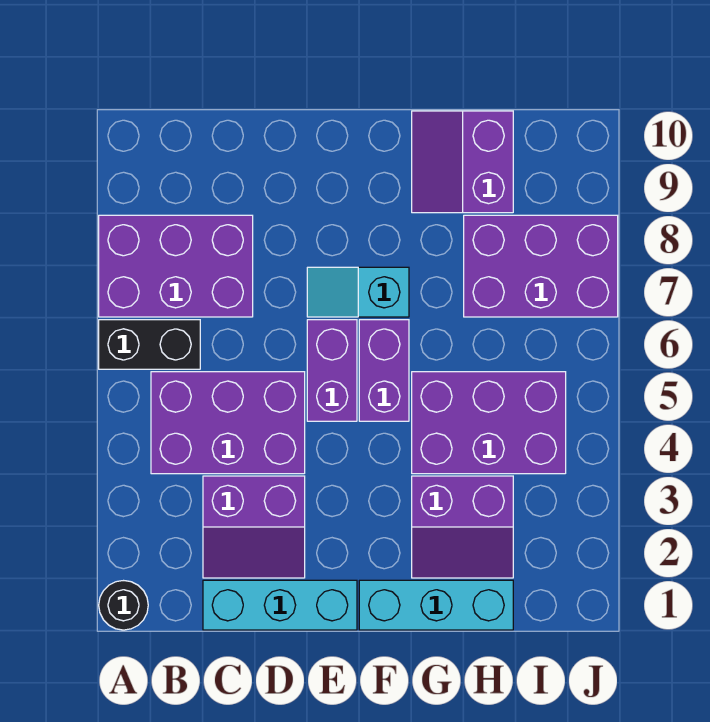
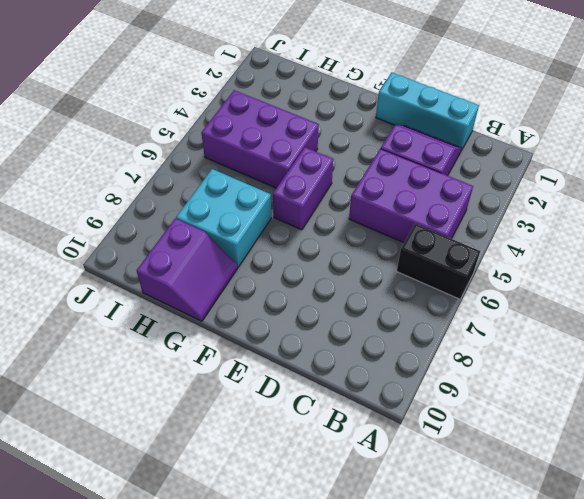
cyan 2x2 brick [176,169,271,267] -> purple 2x3 brick [464,215,618,317]
none -> black 1x1 round brick [99,581,148,630]
none -> purple 2x3 brick [99,215,253,317]
none -> purple 1x2 brick [307,320,357,421]

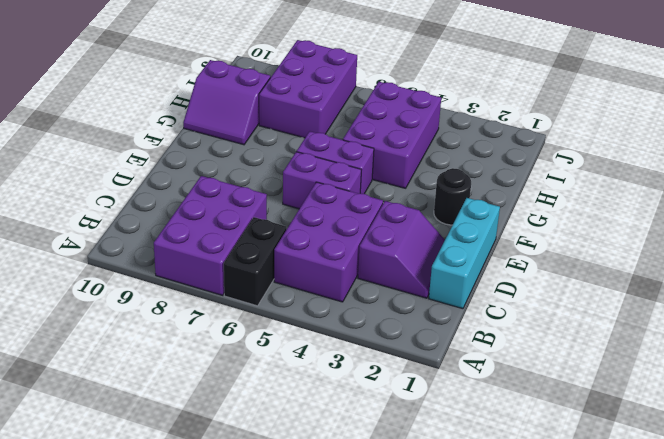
black 1x1 round brick [434,168,471,225] -> black 1x1 round brick moved to [99,581,148,630]
none -> cyan 1x2 slope [307,267,409,317]
none -> cyan 1x3 brick [359,580,513,630]
none -> purple 2x2 slope [412,476,513,578]

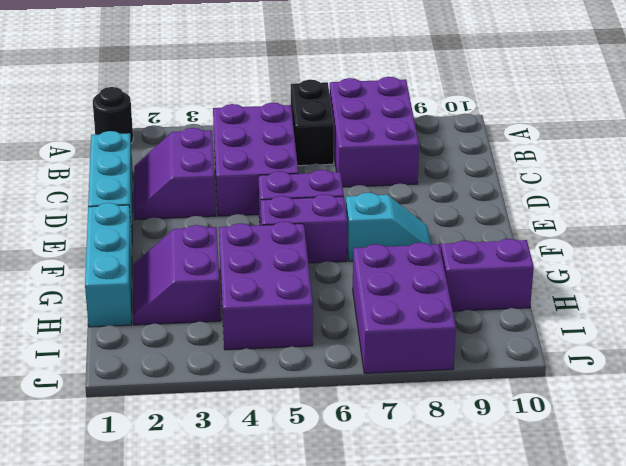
cyan 1x2 slope [346,193,431,261] -> cyan 1x2 slope turned to [307,267,409,317]

